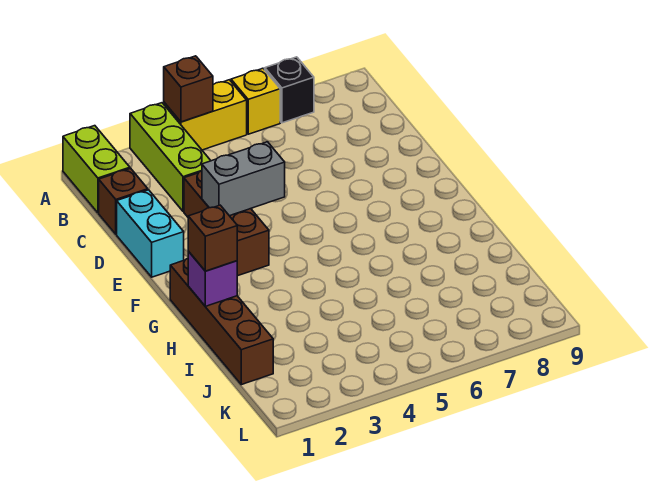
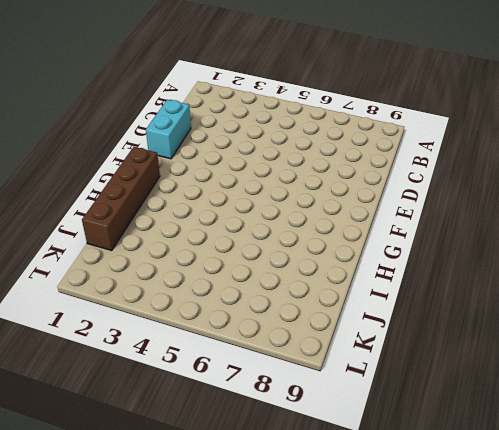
none -> lime 1x2 brick [63,126,130,213]
none -> lime 1x3 brick [130,103,211,212]
none -> yellow 1x2 brick [164,80,247,150]

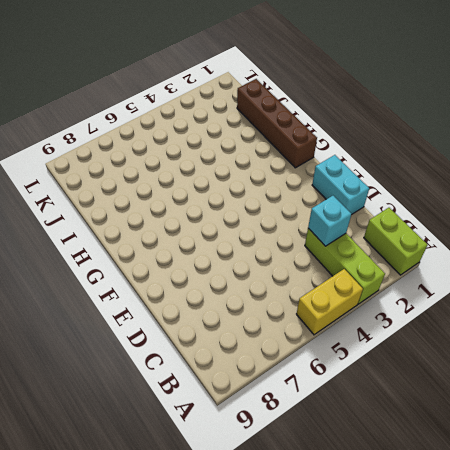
cyan 1x1 brick [308,196,351,246] -> none
none -> yellow 1x1 brick [231,68,280,134]
none -> black 1x1 brick [265,57,314,123]
none -> brown 1x1 brick [99,168,148,234]

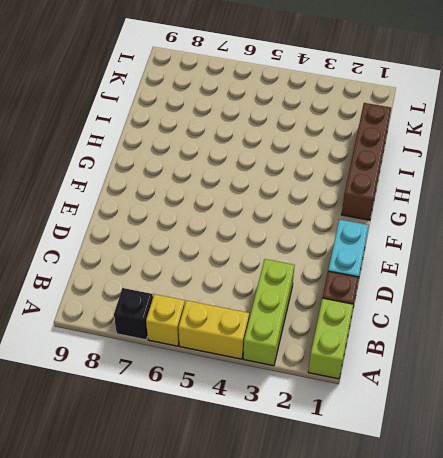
none -> brown 1x3 brick [184,171,269,276]
none -> brown 1x1 brick [164,56,213,122]
none -> grey 1x2 brick [202,142,285,216]

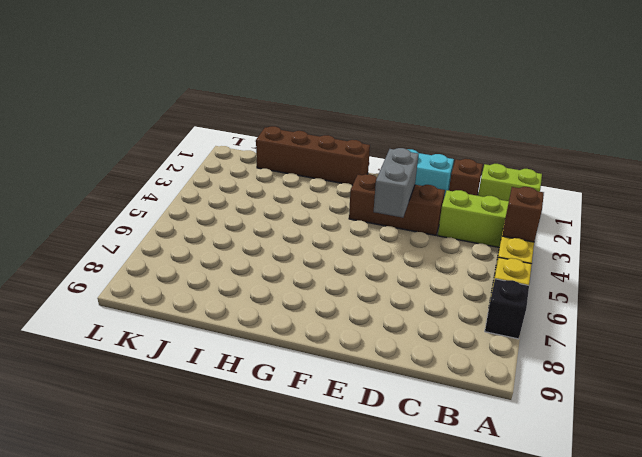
none -> purple 1x1 brick [188,251,237,306]
none -> brown 1x1 brick [188,205,237,271]

